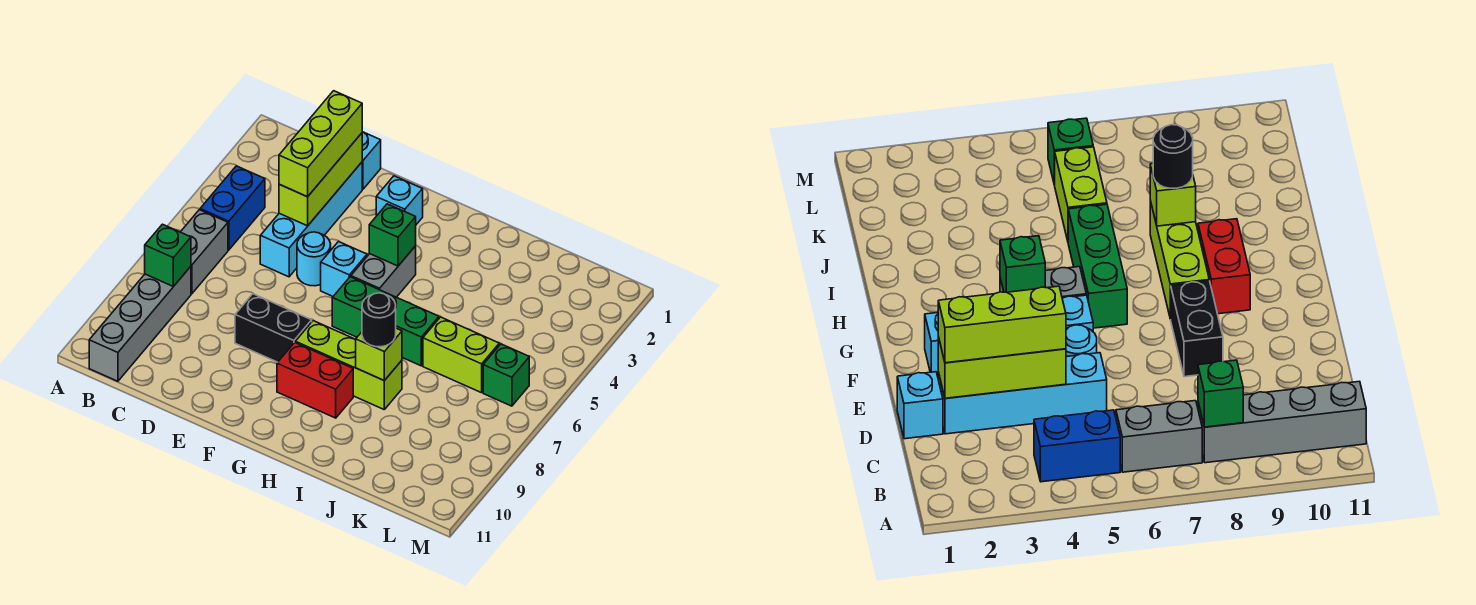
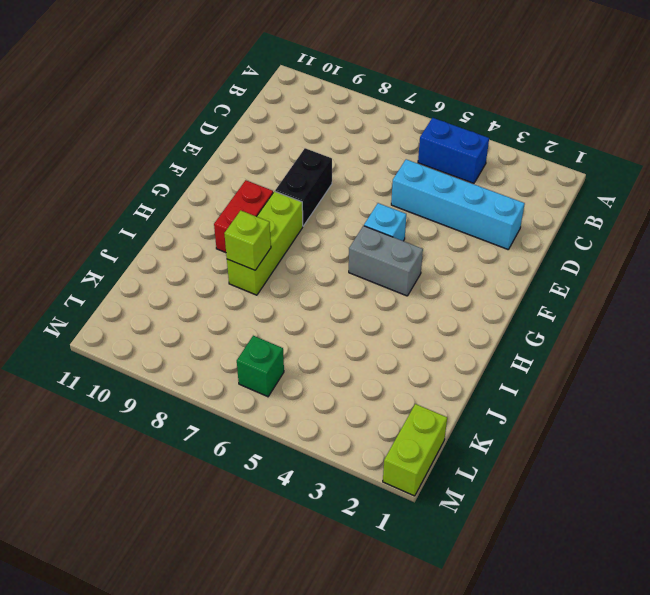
lime 1x2 brick [383,404,447,496] -> lime 1x2 brick moved to [423,317,499,393]
none -> grey 1x2 brick [181,210,228,294]
none -> grey 1x4 brick [89,267,191,381]
none -> cyan 1x1 brick [362,132,381,189]

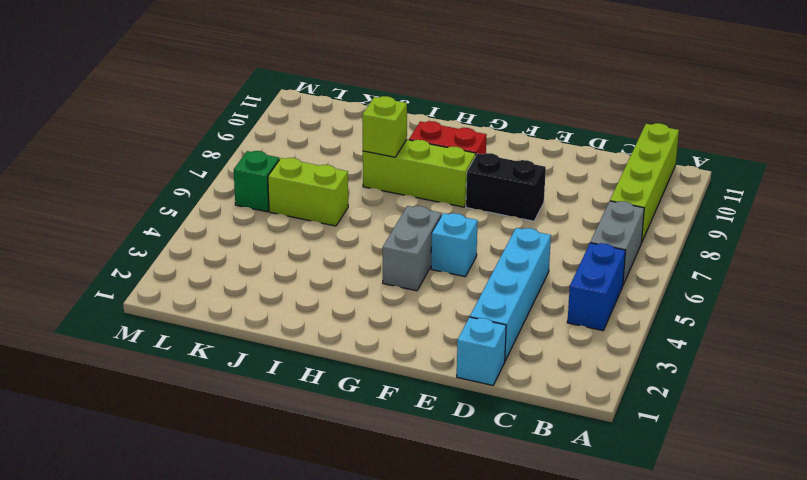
lime 1x4 brick [610,123,679,243] -> grey 1x4 brick [89,267,191,381]
none -> cyan 1x1 round brick [297,232,331,286]
none -> cyan 1x1 brick [376,176,423,225]
none -> green 1x3 brick [332,277,439,366]

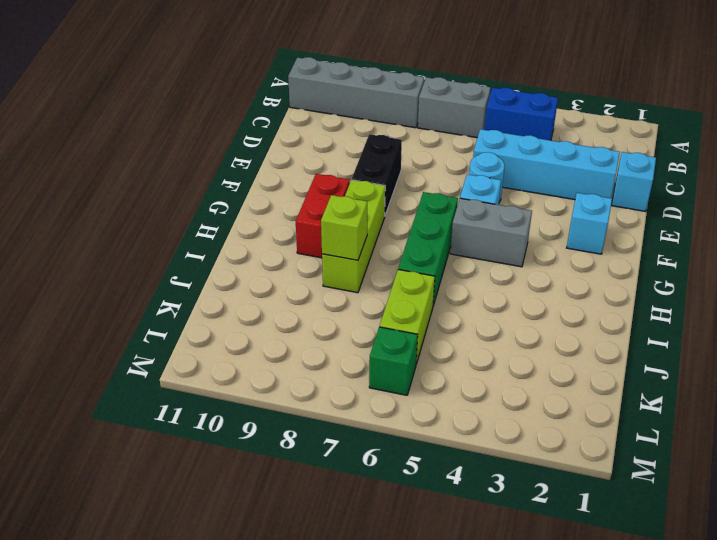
none -> green 1x1 brick [145,224,191,287]
none -> lime 1x3 brick [279,133,362,226]
none -> green 1x1 brick [369,204,416,266]

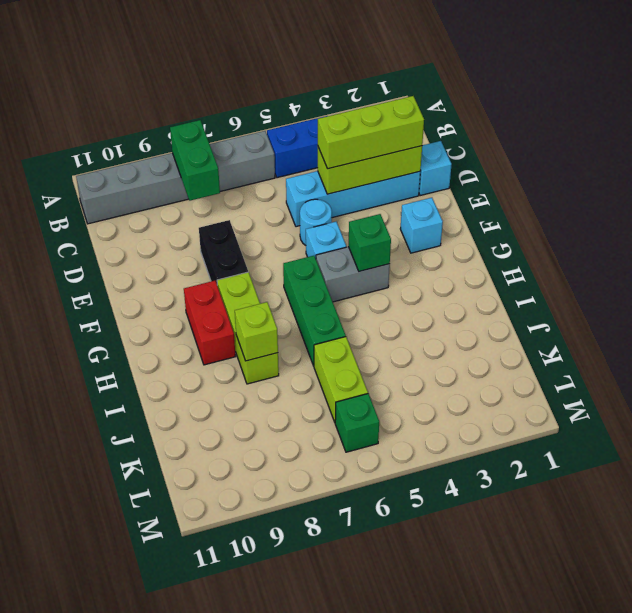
green 1x2 brick [170,120,220,201] -> green 1x1 brick [145,224,191,287]
none -> black 1x1 round brick [362,293,396,347]

